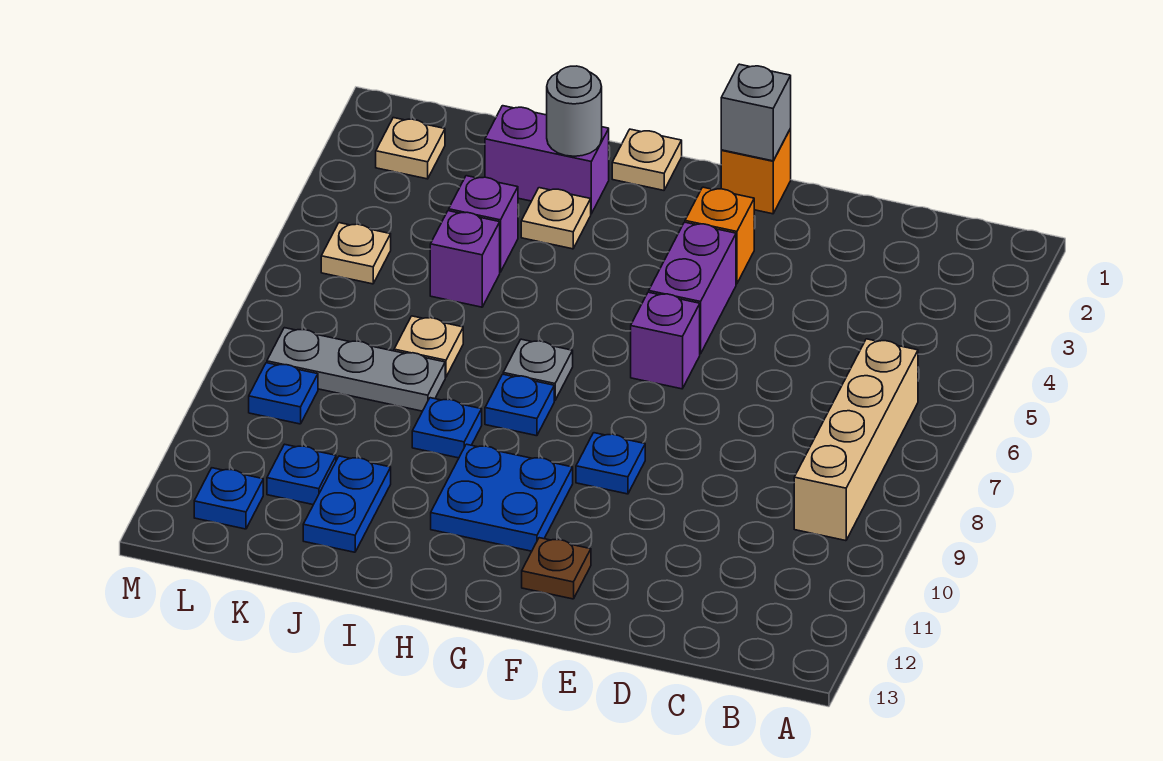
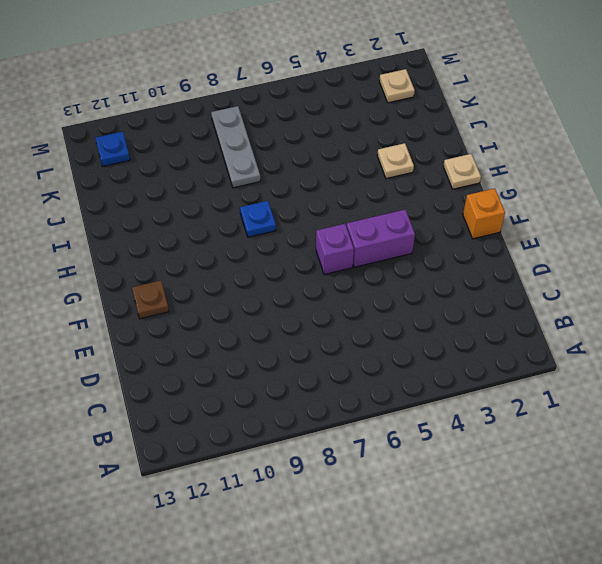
none -> tan 1x4 brick [794,339,918,541]
none -> orange 1x1 brick [685,187,754,284]
none -> blue 1x1 plate [576,433,645,494]

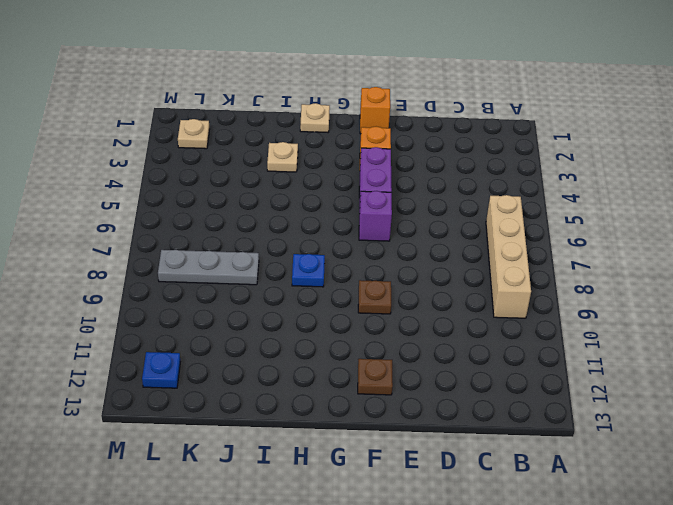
brown 1x1 plate [358,280,391,314] -> blue 1x1 plate [576,433,645,494]
none -> blue 2x2 plate [431,444,573,551]
none -> grey 1x1 plate [503,339,573,401]
none -> purple 1x2 brick [485,106,609,214]

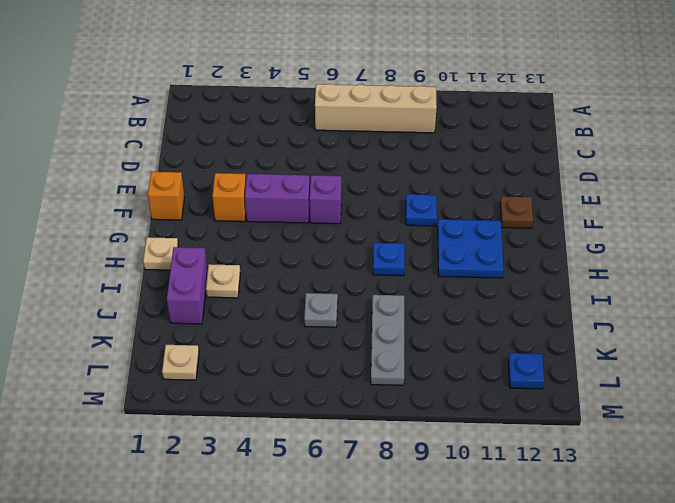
grey 1x1 plate [304,293,338,327] -> grey 1x1 plate moved to [503,339,573,401]
none -> blue 1x1 plate [412,398,482,458]
none -> purple 1x1 brick [449,176,518,272]
none -> purple 1x1 brick [430,211,500,307]

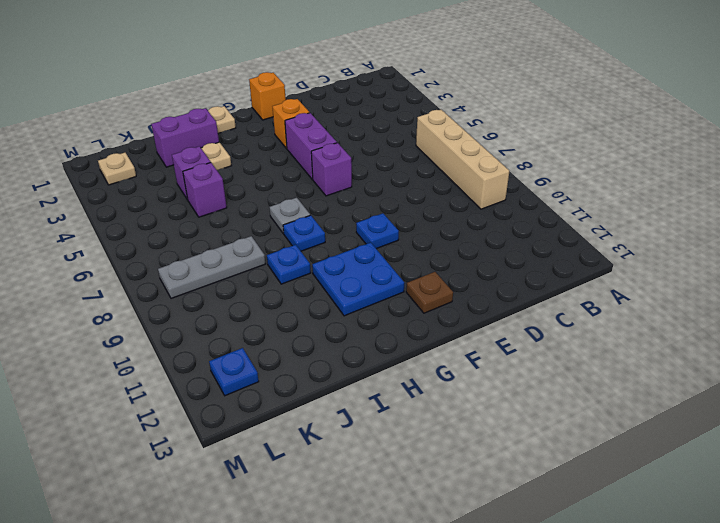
none -> tan 1x1 plate [394,316,463,377]
none -> blue 1x2 plate [303,456,391,552]
none -> blue 1x1 plate [267,444,336,505]

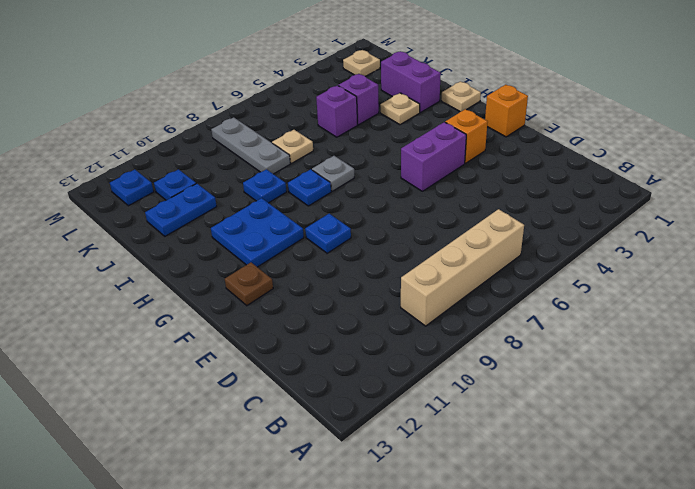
none -> purple 1x1 brick [631,292,700,389]
none -> tan 1x1 plate [321,223,391,284]
none -> blue 1x1 plate [249,363,318,424]

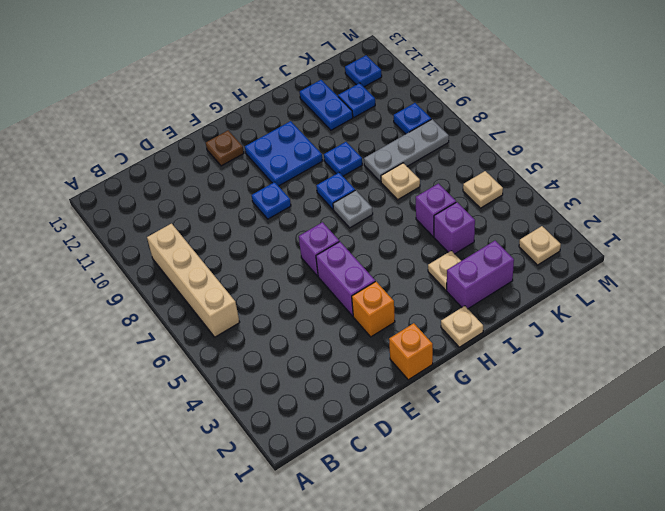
none -> grey 1x1 brick [721,64,791,161]
none -> grey 1x1 round brick [547,66,602,156]

